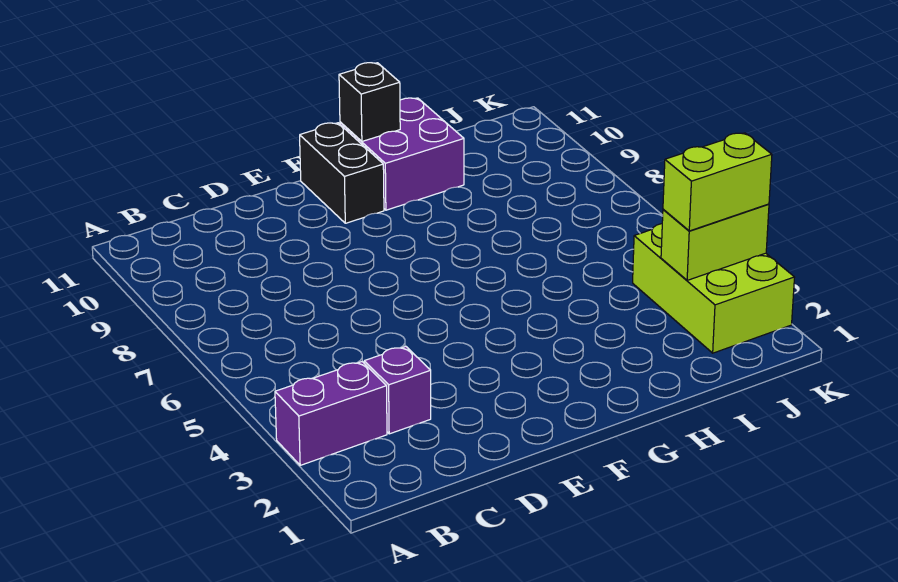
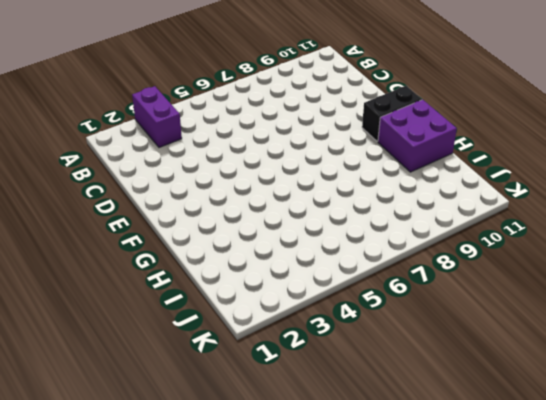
none -> purple 1x1 brick [364,346,431,434]
none -> lime 2x3 brick [633,224,795,353]

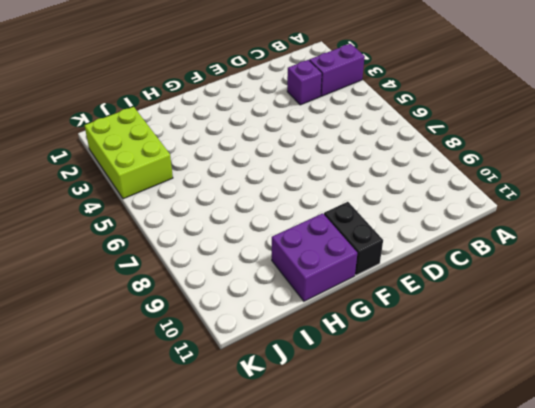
none -> black 1x1 brick [339,63,400,141]
none -> lime 1x2 brick [661,204,769,280]

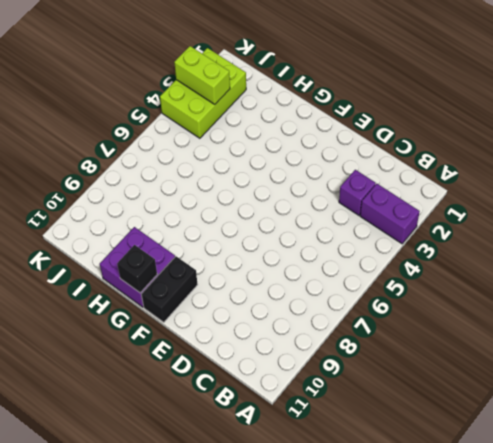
none -> lime 1x2 brick [663,133,772,231]

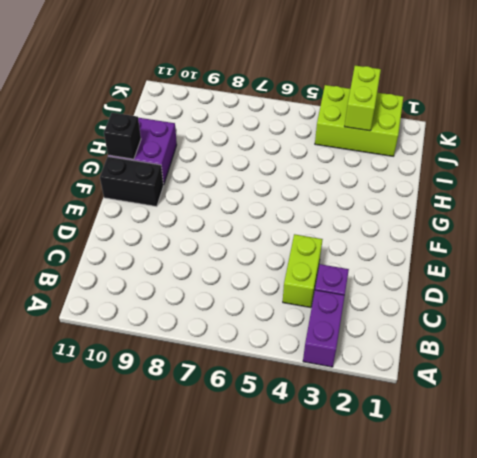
lime 1x2 brick [283,234,323,308] -> lime 1x2 brick moved to [663,133,772,231]

